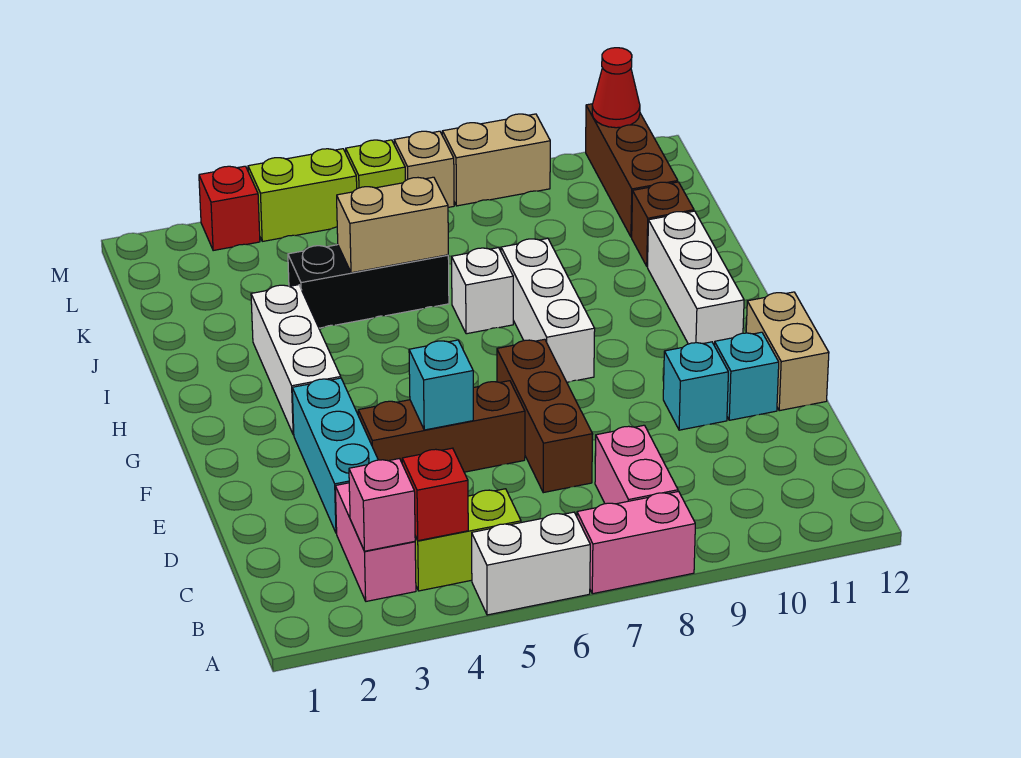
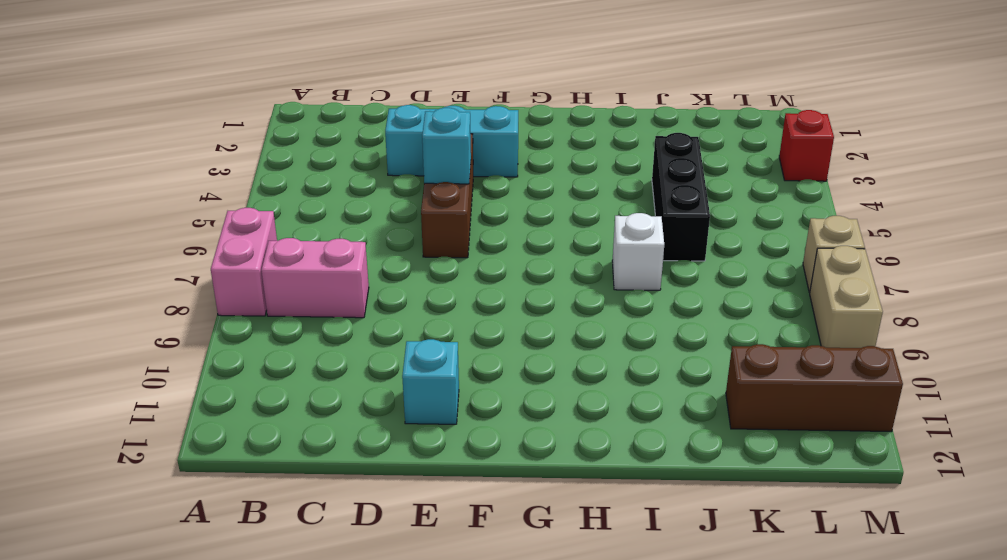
none -> white 1x2 brick [472,512,590,615]
none -> pink 1x2 brick [335,483,416,601]
none -> lime 1x2 brick [415,489,521,591]

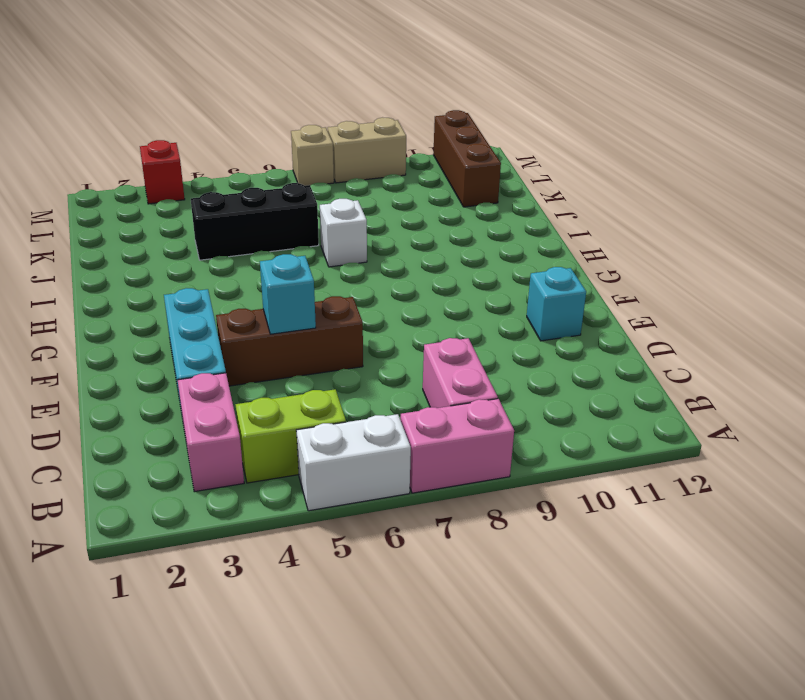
none -> brown 1x3 brick [497,339,593,493]
none -> cyan 1x1 brick [663,342,728,430]
none -> tan 1x2 brick [746,292,829,411]

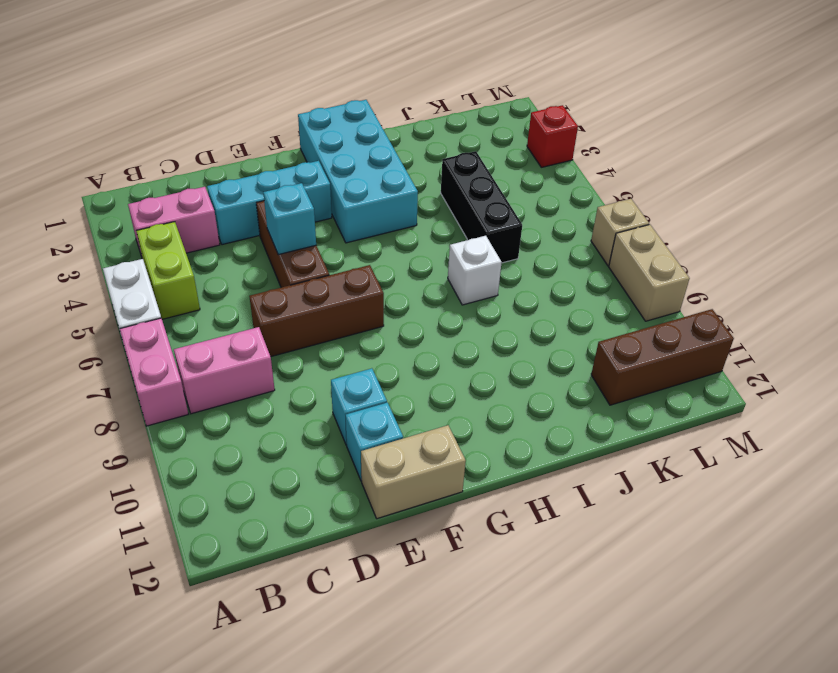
cyan 2x4 brick [298,100,418,243] -> white 1x3 brick [251,285,341,435]
none -> white 1x3 brick [501,238,595,382]
none -> white 1x3 brick [648,211,744,344]
none -> brown 1x1 brick [632,182,694,267]

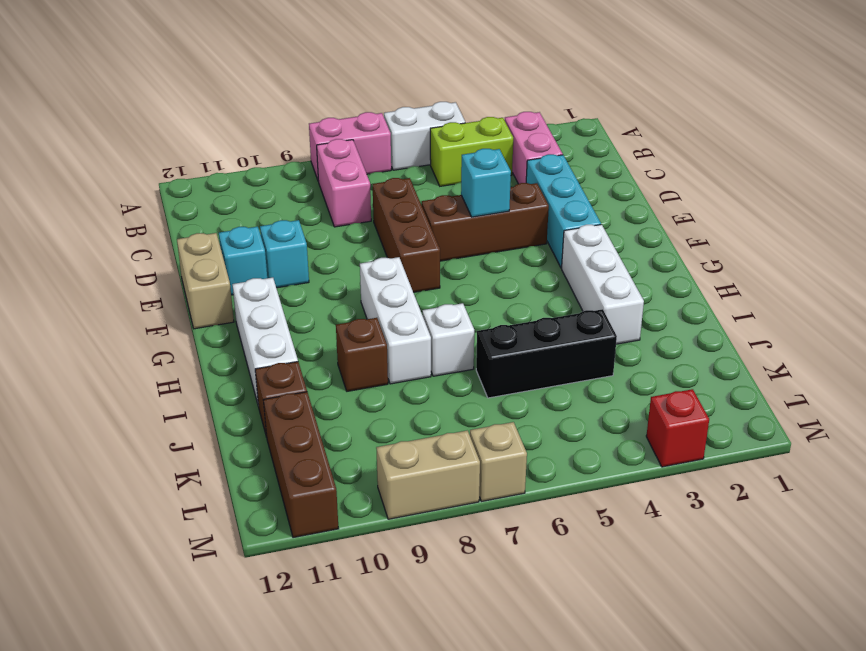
brown 1x1 brick [336,318,388,391] -> none
none -> lime 1x2 brick [248,149,357,241]
none -> lime 1x1 brick [346,140,405,189]
none -> pink 1x1 brick [349,459,415,551]

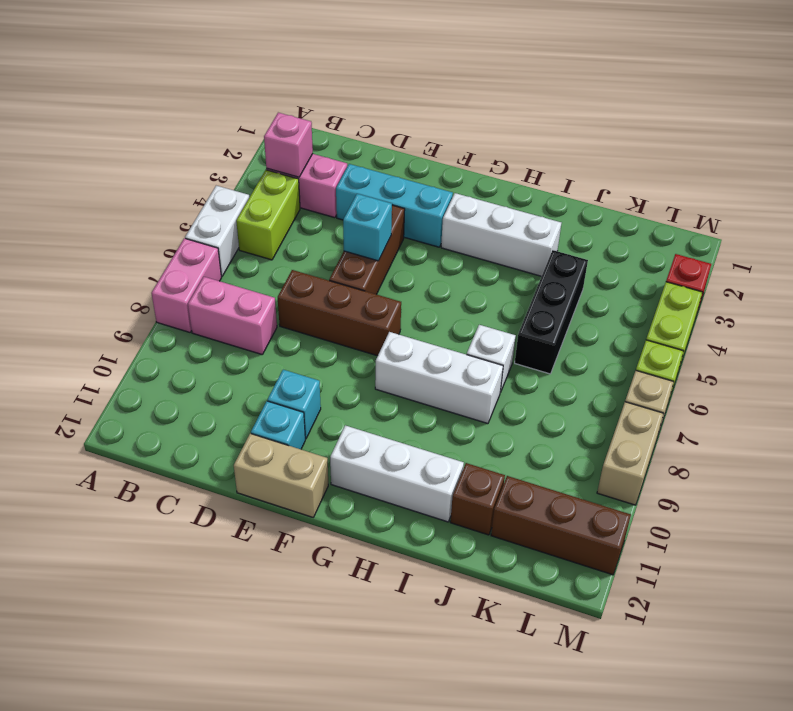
none -> red 1x1 brick [402,448,468,541]
none -> tan 1x2 brick [337,177,448,273]
none -> red 1x1 cone [592,48,640,128]

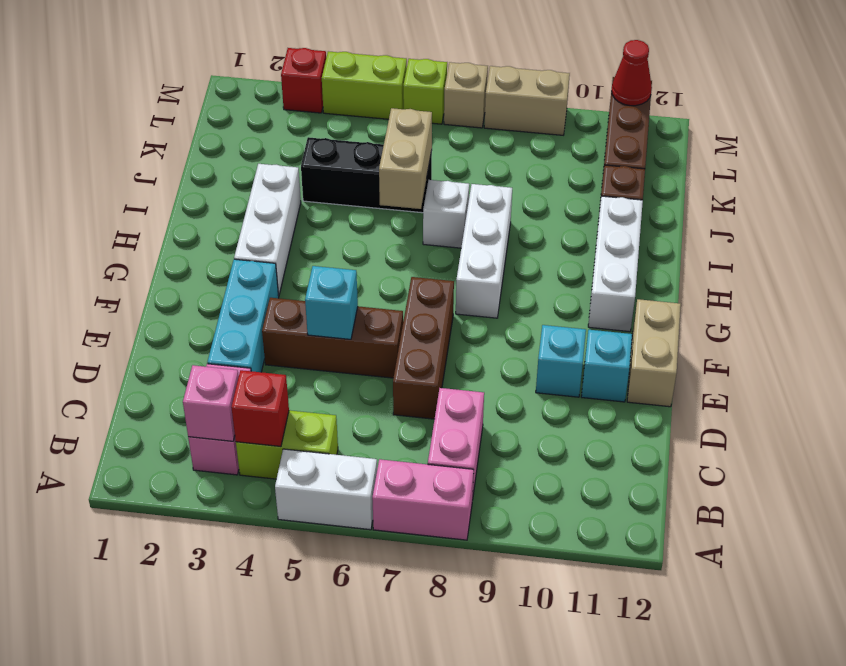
tan 1x2 brick [379,108,432,209] -> tan 1x2 brick turned to [337,177,448,273]

